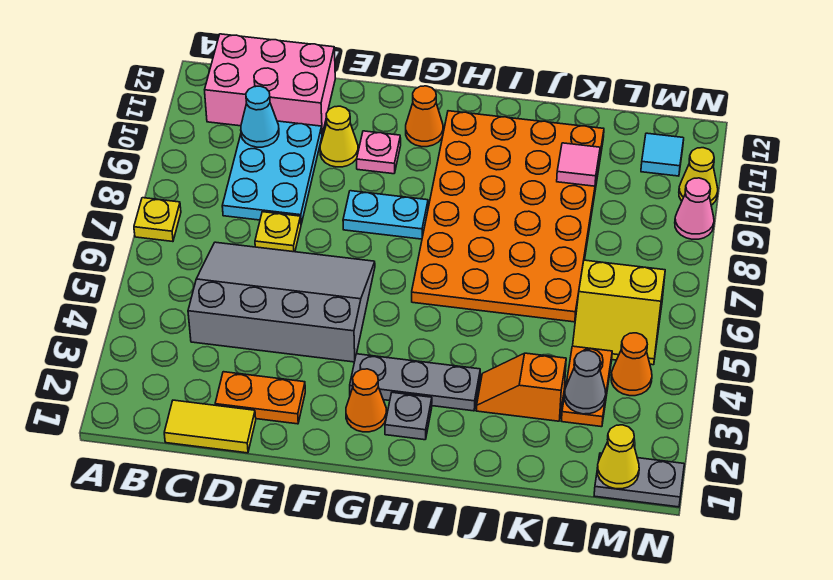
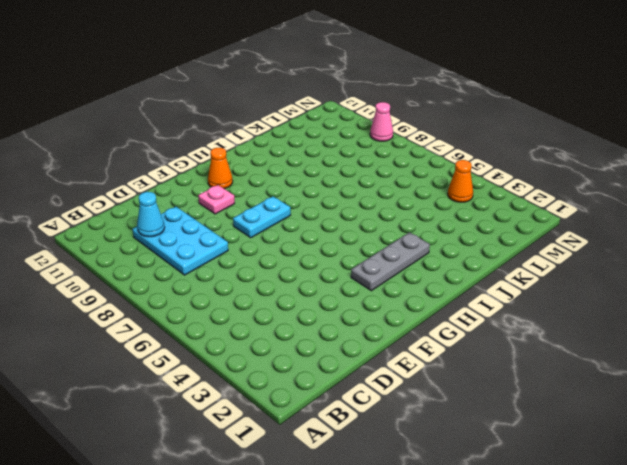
none -> yellow 1x1 plate [134,198,181,242]
none -> pink 2x3 brick [205,34,335,134]
none -> yellow 1x2 tile [164,400,256,453]

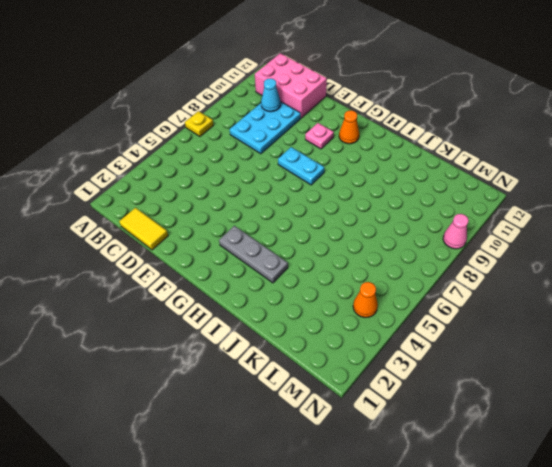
none -> grey 3x4 slope [188,242,375,362]
none -> orange 1x2 plate [215,372,305,424]
none -> yellow 1x1 plate [255,212,301,252]

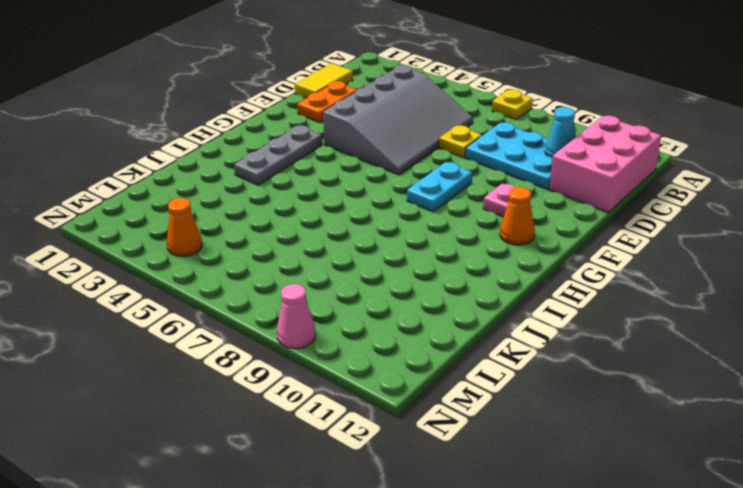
none -> yellow 1x1 cone [320,106,358,167]
none -> orange 1x1 cone [346,369,386,432]
none -> grey 1x1 plate [385,392,432,440]

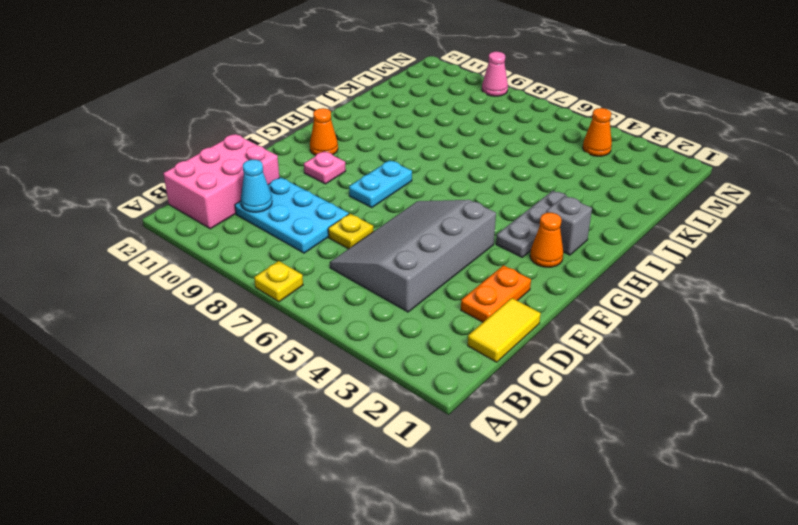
grey 1x1 brick [546,196,592,255] -> grey 1x1 plate [385,392,432,440]
none -> yellow 1x1 cone [320,106,358,167]
none -> orange 4x6 plate [412,111,604,322]
none -> orange 1x2 slope [476,353,566,421]

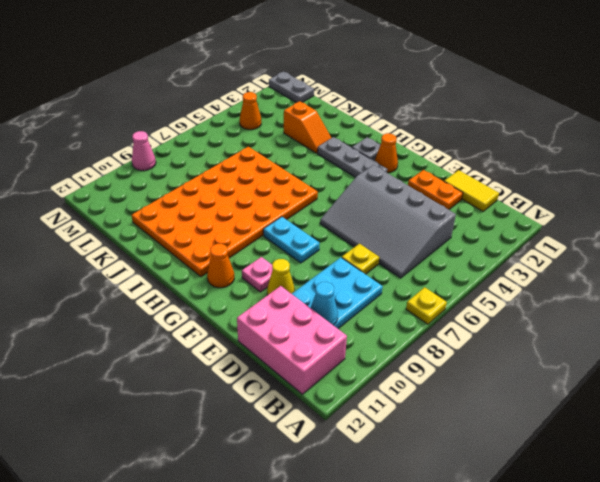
none -> orange 1x2 plate [562,346,612,427]
none -> yellow 2x2 slope [573,260,665,365]
none -> cyan 1x1 tile [641,133,684,176]

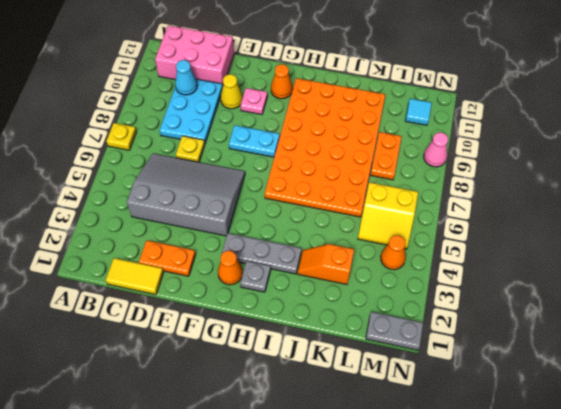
orange 1x2 plate [371,132,402,180] -> orange 1x2 plate moved to [562,346,612,427]
none -> yellow 1x1 cone [679,148,718,205]
none -> pink 1x1 tile [557,143,600,186]
none -> grey 1x1 cone [565,351,606,414]

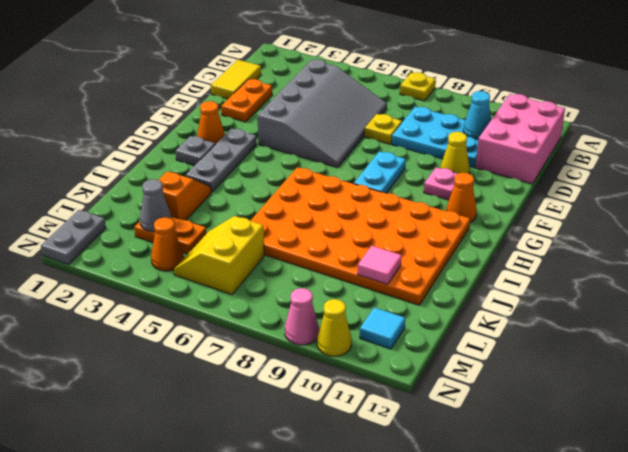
none -> yellow 1x1 cone [597,425,639,489]

